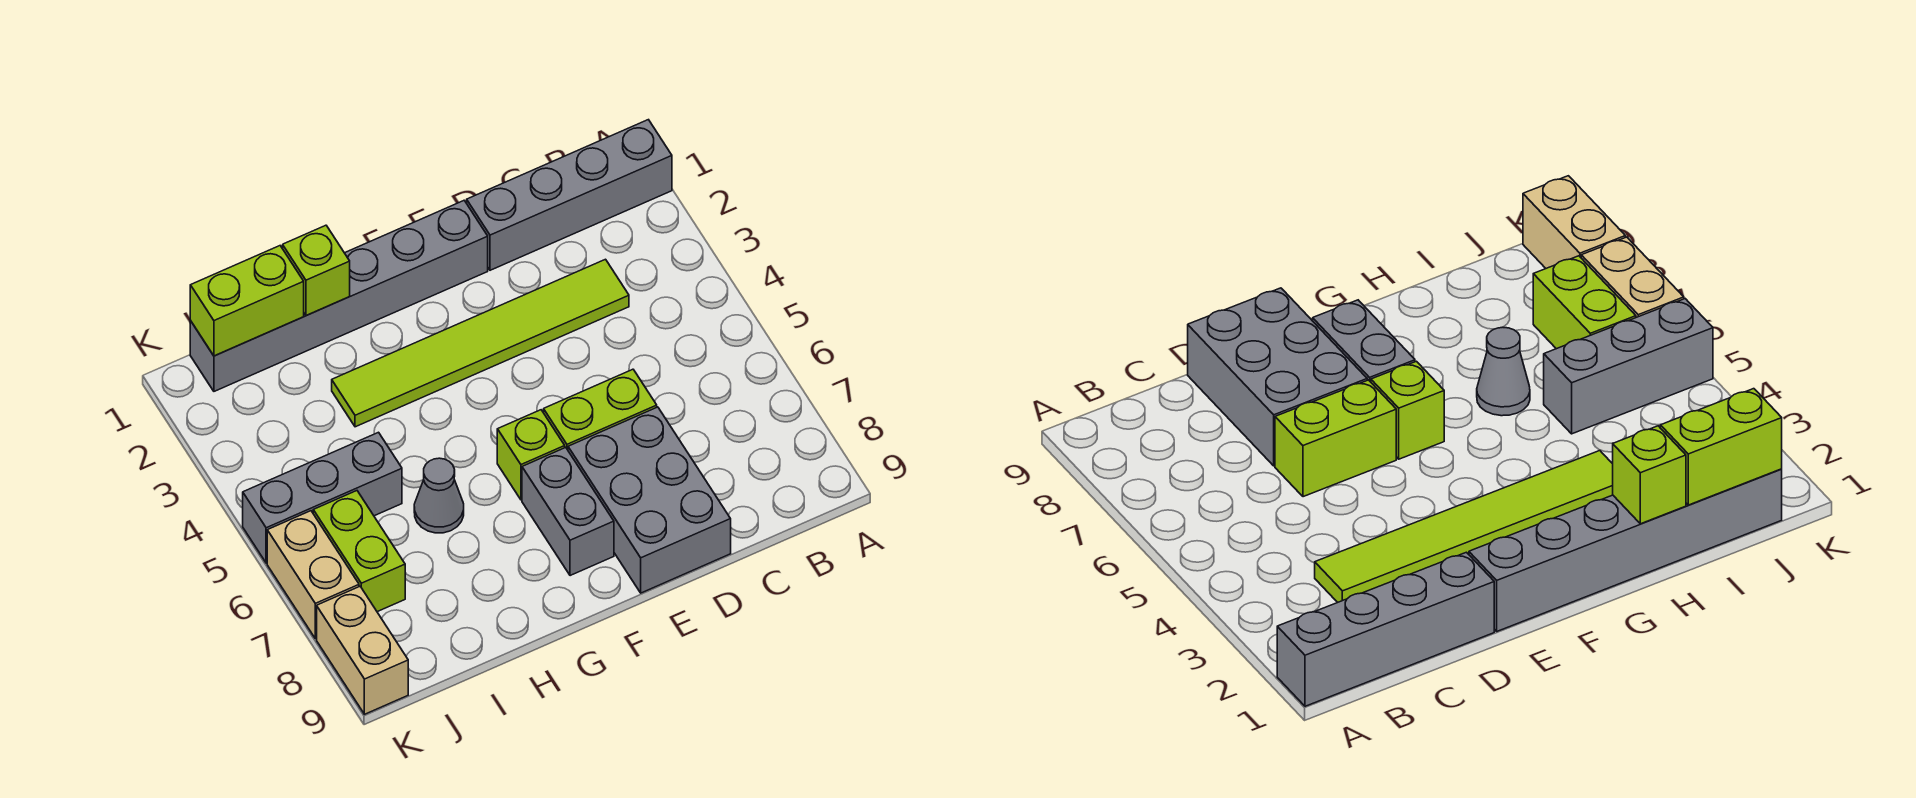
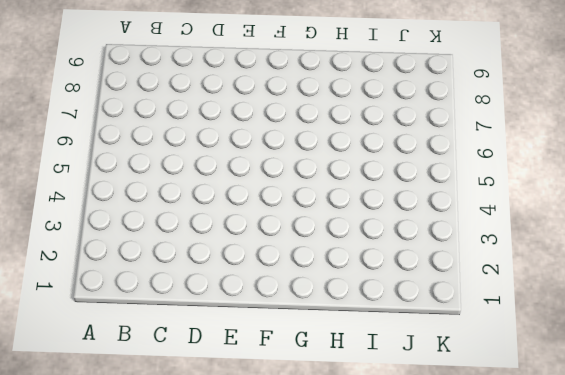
none -> grey 1x4 brick [467,120,672,270]
none -> lime 1x6 tile [332,259,629,427]
none -> lime 1x2 brick [544,369,657,450]

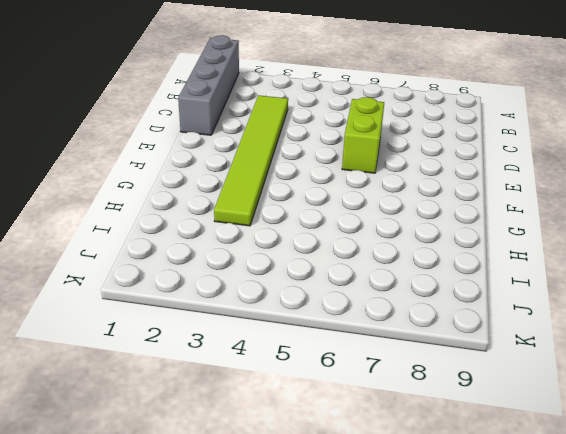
none -> grey 2x3 brick [568,407,731,593]
none -> grey 1x6 brick [190,201,488,391]
none -> lime 1x1 brick [497,410,565,500]

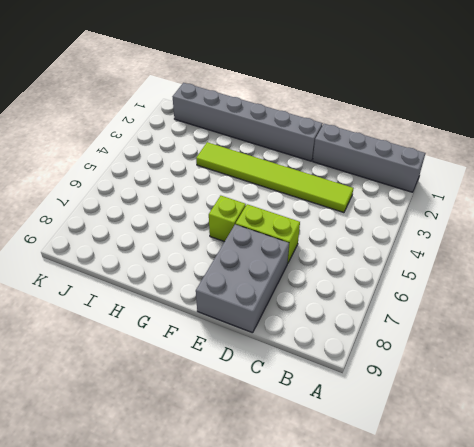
none -> grey 1x2 brick [522,447,614,576]
none -> grey 1x1 cone [414,458,464,533]
none -> grey 1x3 brick [243,432,402,563]

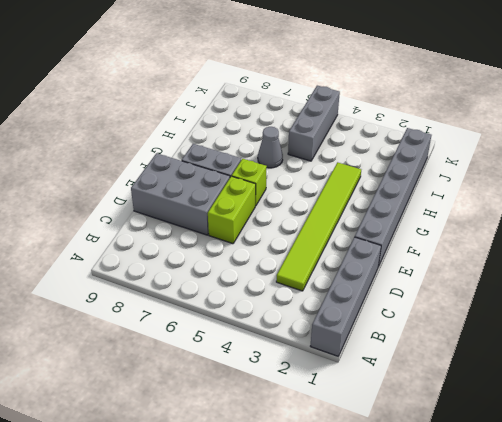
none -> lime 1x2 brick [313,491,405,612]
none -> tan 1x2 brick [267,511,359,639]
none -> tan 1x2 brick [317,587,408,714]

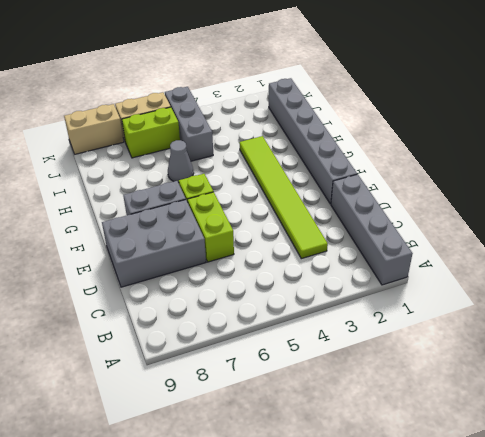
none -> lime 1x1 brick [283,225,350,316]
none -> lime 1x2 brick [190,246,304,356]

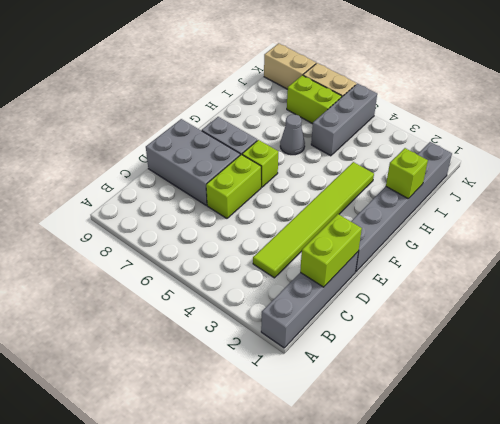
lime 1x2 brick [300,214,362,287] -> lime 1x2 brick moved to [190,246,304,356]

